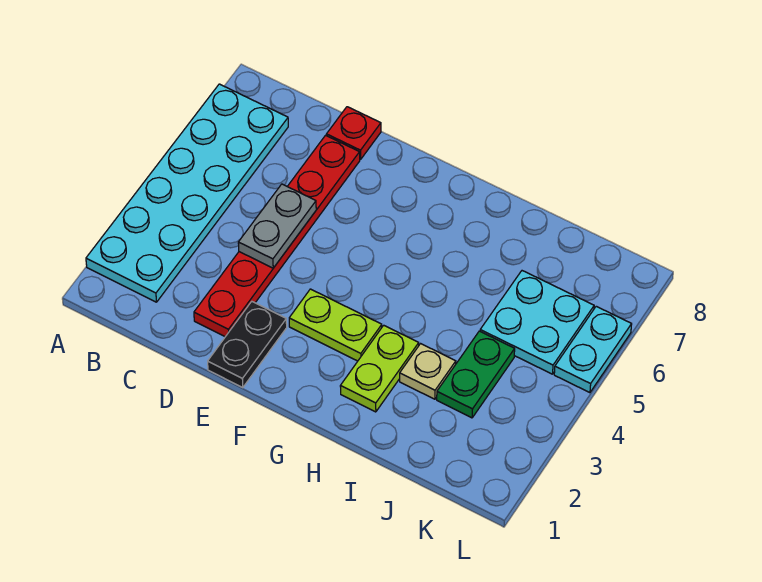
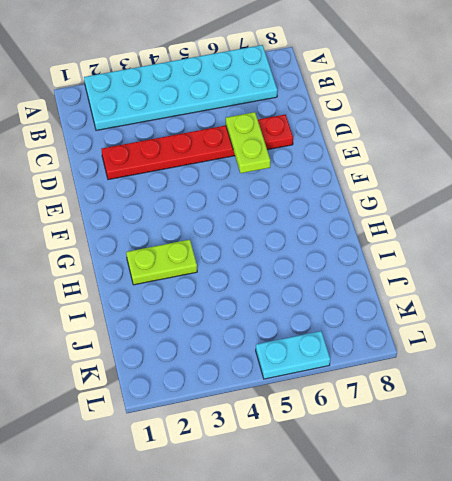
lime 1x2 plate [226,112,270,173] -> lime 1x2 plate moved to [289,289,382,361]
none -> red 1x1 plate [326,107,381,160]
none -> black 1x2 plate [208,302,287,388]

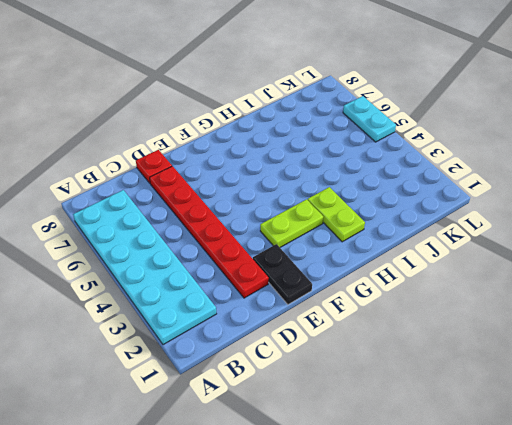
none -> tan 1x1 plate [400,344,456,399]
none -> green 1x2 plate [437,331,515,418]

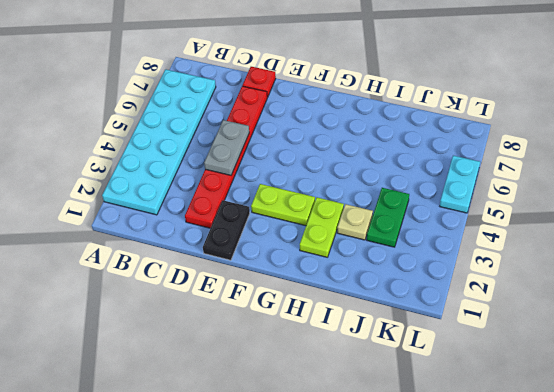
none -> cyan 2x2 plate [480,271,594,374]

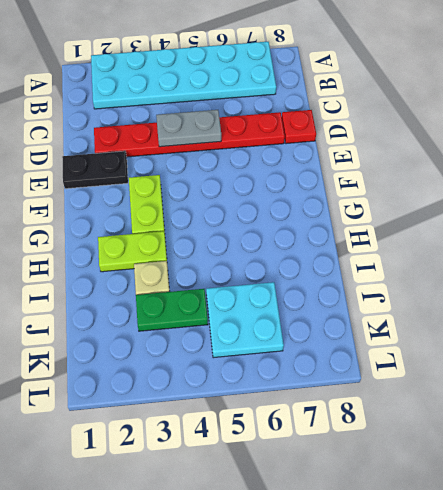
none -> cyan 1x2 plate [554,306,632,393]

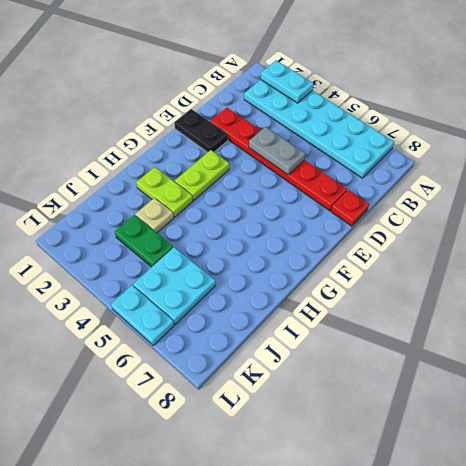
cyan 1x2 plate [261,60,313,103] -> none

